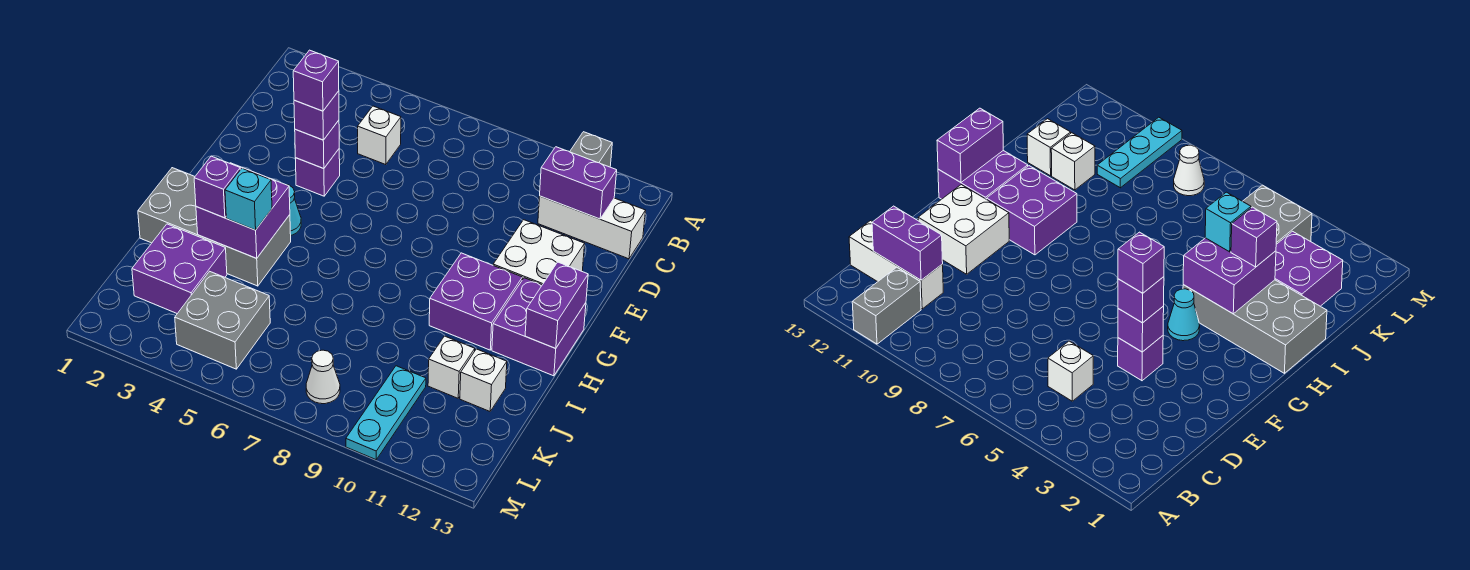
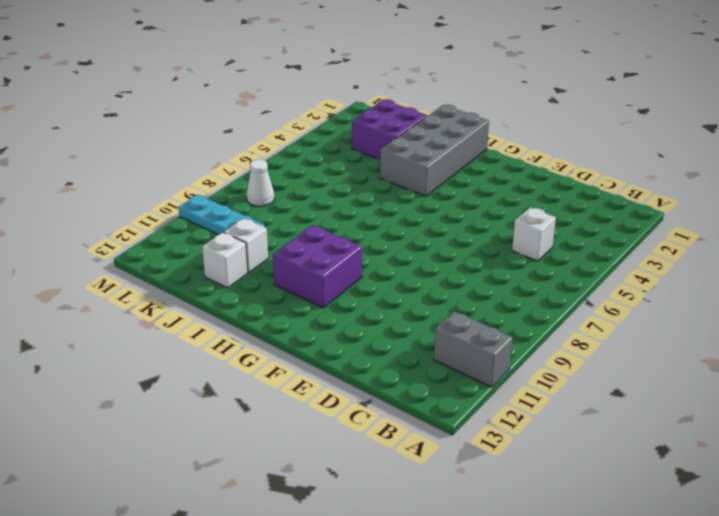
none -> white 1x3 brick [538,196,646,259]
none -> purple 1x1 brick [296,149,340,196]
none -> white 2x2 brick [493,220,585,285]

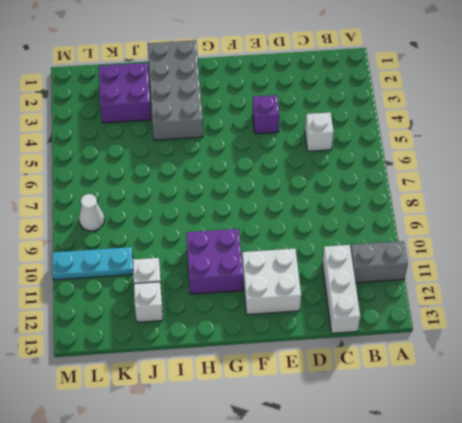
none -> cyan 1x1 cone [288,185,301,235]
none -> purple 2x2 brick [492,278,586,376]
none -> grey 2x2 brick [175,271,270,369]

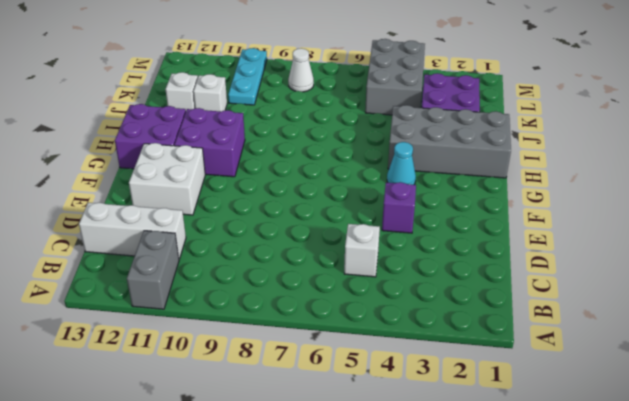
grey 2x3 brick [365,39,425,115] -> grey 2x2 brick [175,271,270,369]
none -> purple 1x2 brick [540,147,617,219]
none -> purple 1x1 brick [295,120,339,169]
none -> purple 1x2 brick [525,262,588,349]

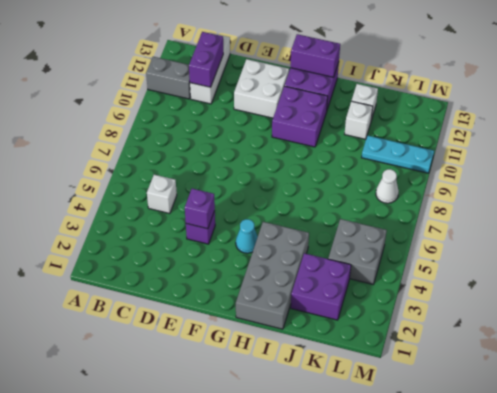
none -> purple 2x2 brick [196,163,290,258]
none -> purple 1x1 brick [294,91,339,140]
none -> purple 1x1 brick [194,156,240,218]

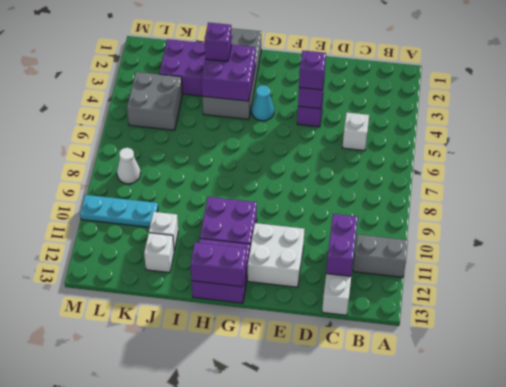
none -> cyan 1x1 brick [225,169,272,230]
none -> purple 1x1 brick [293,50,339,111]

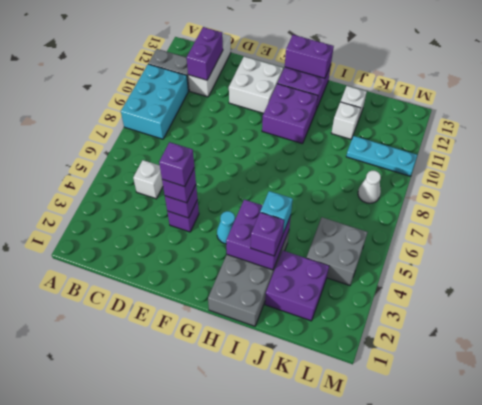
cyan 2x3 brick [121,64,188,139] -> none

